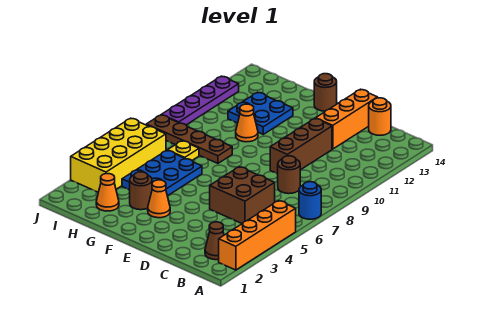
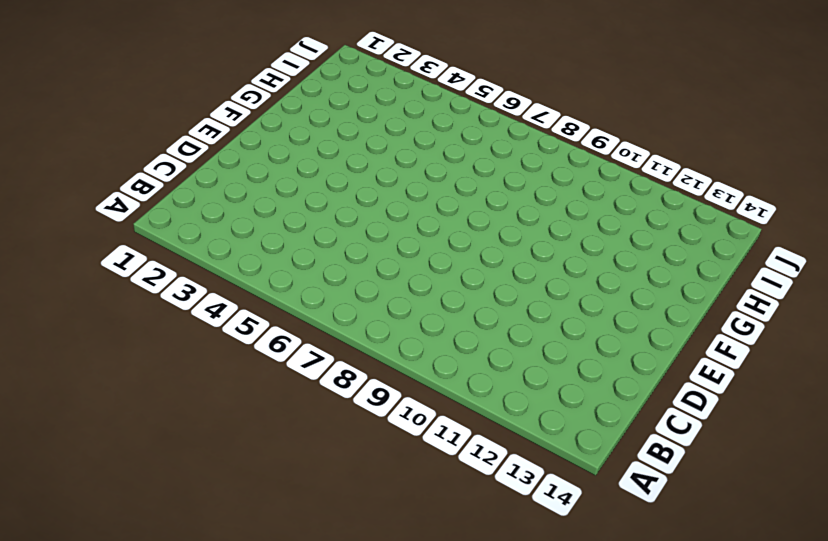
none -> orange 1x4 brick [219,201,296,270]
none -> blue 1x1 round brick [299,182,321,219]
none -> brown 1x1 cone [205,222,224,260]

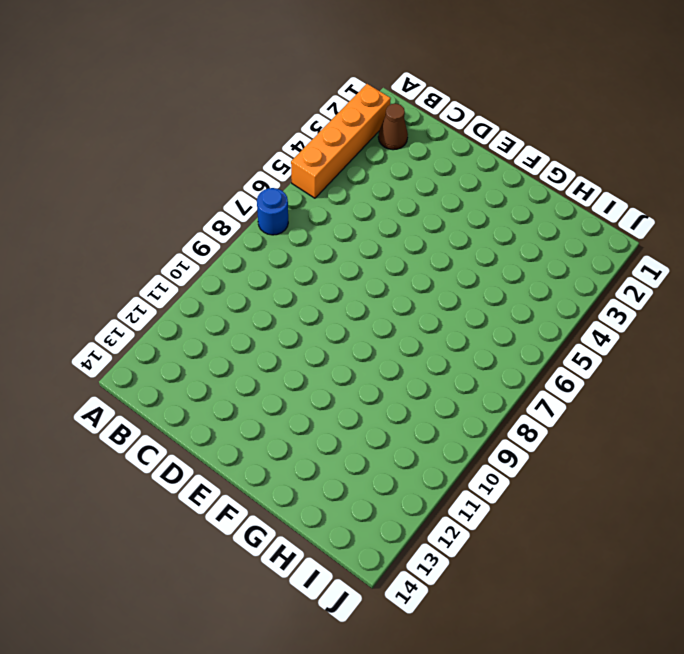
none -> brown 2x2 brick [210,167,275,224]
none -> brown 1x1 round brick [278,156,300,194]
none -> orange 1x1 round brick [369,98,391,135]

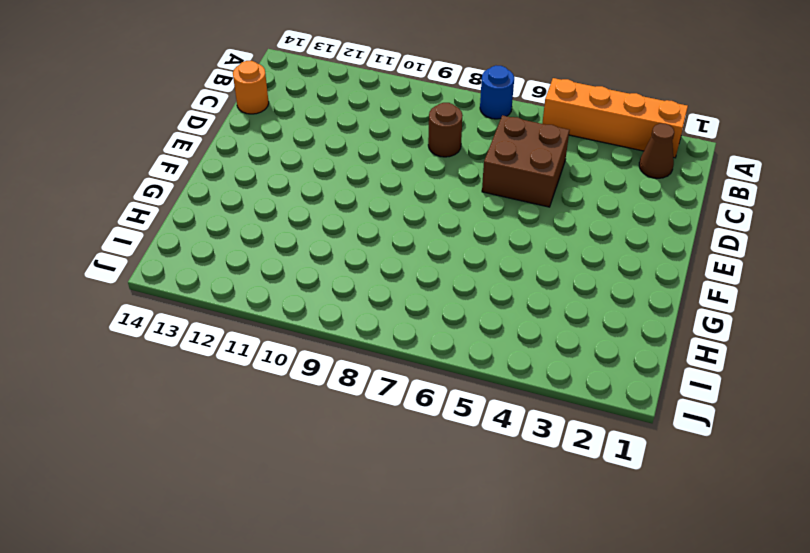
none -> brown 1x3 brick [270,118,332,174]
none -> orange 1x3 brick [316,89,378,149]
none -> orange 1x1 cone [148,180,170,218]

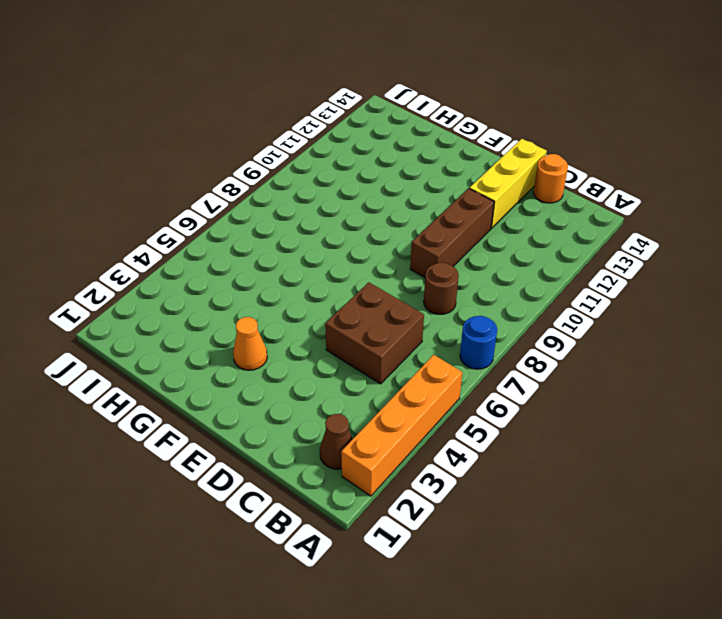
yellow 1x3 brick [469,139,547,228] -> orange 1x3 brick [316,89,378,149]
none -> brown 1x1 round brick [314,74,337,111]
none -> brown 1x1 round brick [130,172,152,210]
none -> blue 2x3 plate [122,150,202,196]

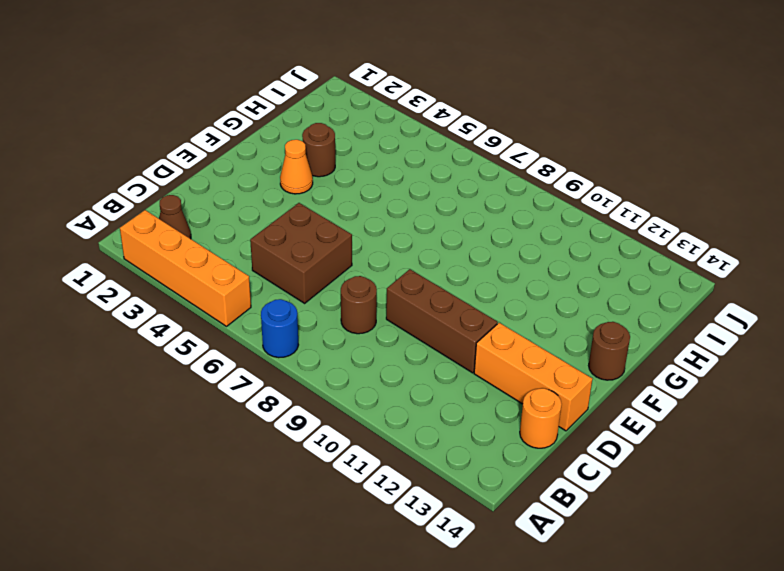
none -> blue 2x3 plate [122,150,202,196]
none -> brown 1x4 plate [146,115,232,163]
none -> orange 1x1 cone [236,104,258,142]

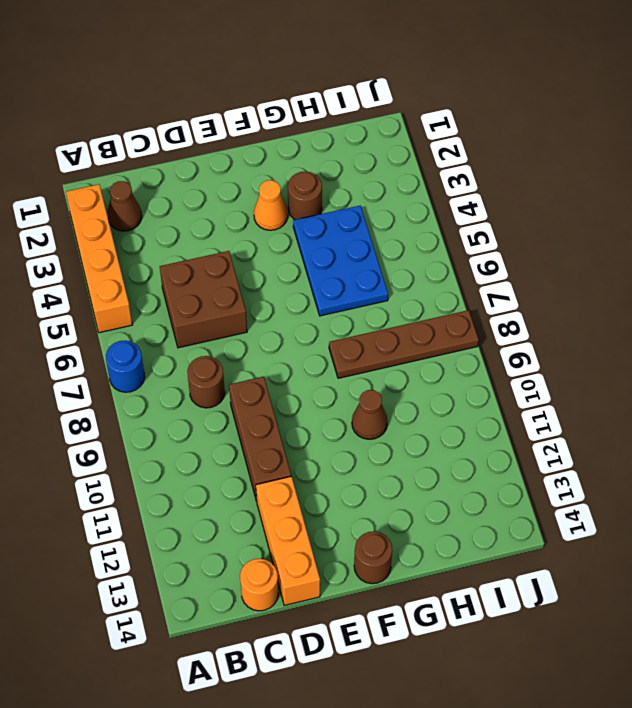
brown 1x1 cone [352,390,387,439] -> orange 1x1 cone [236,104,258,142]
none -> blue 2x2 plate [228,92,293,134]
none -> orange 1x1 cone [96,174,119,211]
none -> yellow 1x1 plate [167,141,199,160]

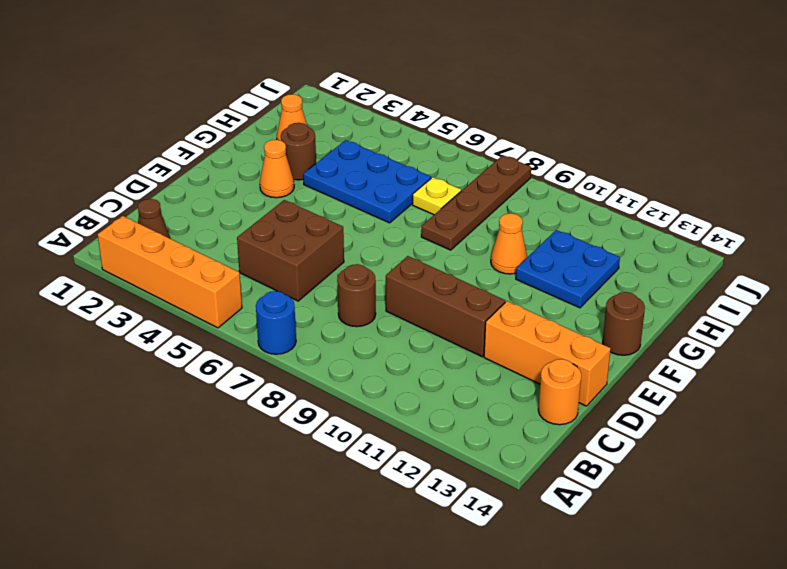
none -> yellow 2x4 brick [71,118,166,192]
none -> purple 1x4 plate [162,76,239,125]

